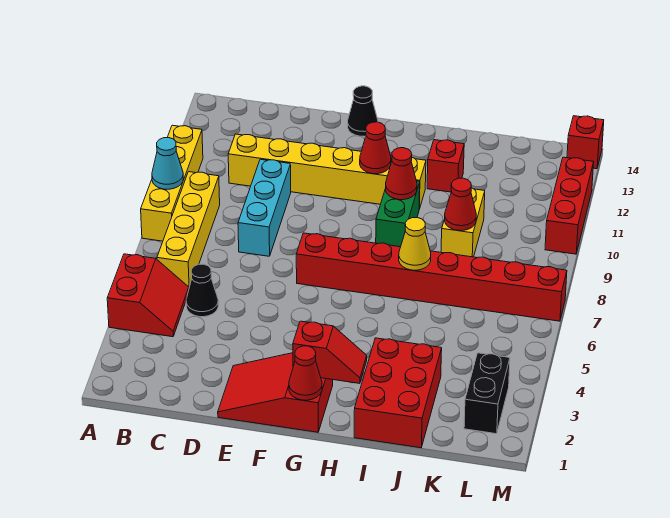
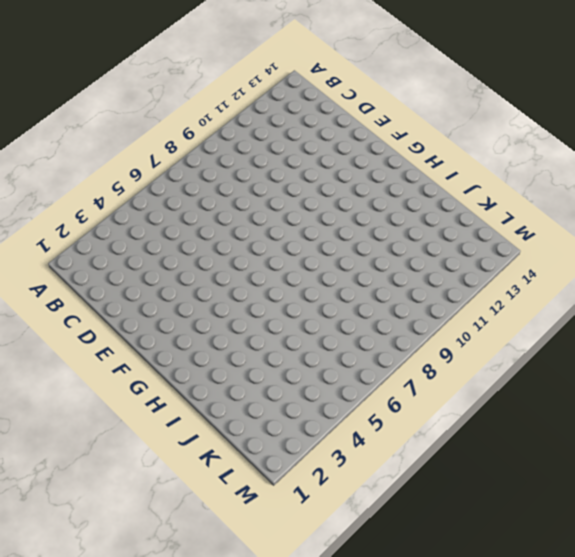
none -> red 2x2 slope [107,254,189,337]
none -> yellow 1x4 brick [141,125,203,241]
none -> yellow 1x4 brick [157,172,220,287]

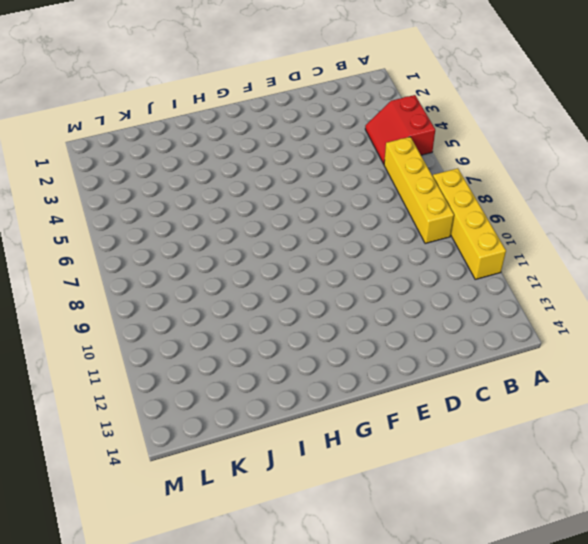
none -> black 1x1 cone [186,264,218,317]
none -> yellow 1x6 brick [228,134,426,209]
none -> cyan 1x3 brick [238,159,291,256]

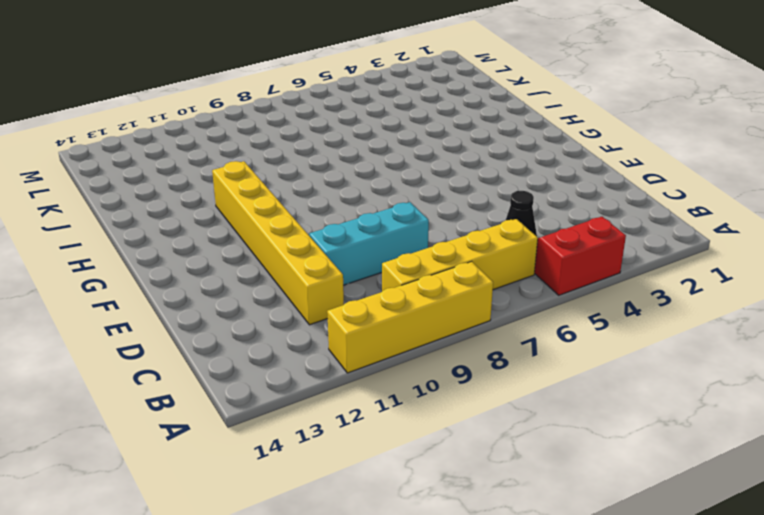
none -> red 2x3 slope [218,353,333,432]
none -> red 1x8 brick [296,233,567,321]
none -> black 1x1 cone [348,86,378,136]

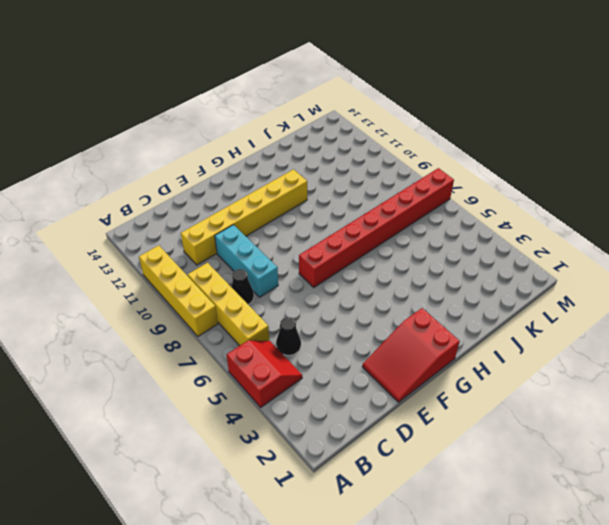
black 1x1 cone [232,269,254,304] -> black 1x1 cone moved to [348,86,378,136]
none -> green 1x2 brick [376,181,420,247]
none -> red 2x3 brick [354,338,442,448]
none -> red 1x1 brick [427,140,464,192]

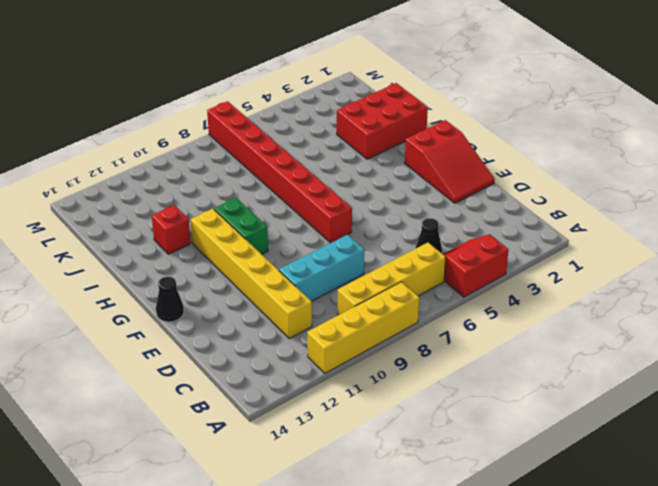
green 1x2 brick [214,198,268,254] -> green 1x2 brick turned to [376,181,420,247]
none -> yellow 1x2 brick [441,188,485,257]
none -> black 1x2 brick [464,353,510,434]
none -> red 1x3 brick [545,157,594,254]

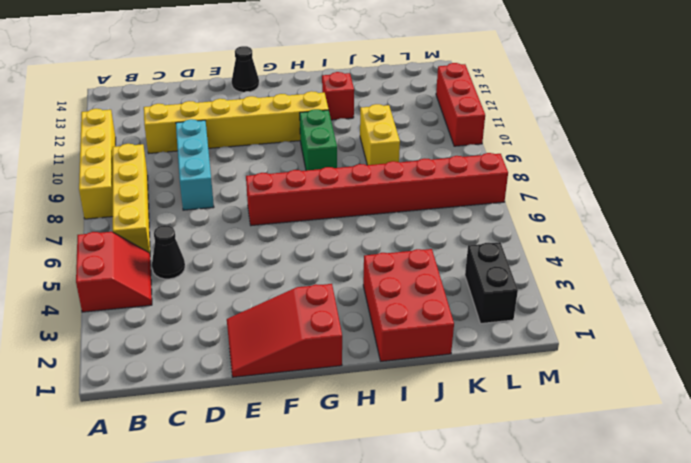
none -> red 1x1 brick [567,116,604,169]
none -> cyan 1x1 cone [152,138,183,189]
none -> red 1x1 cone [289,346,322,400]

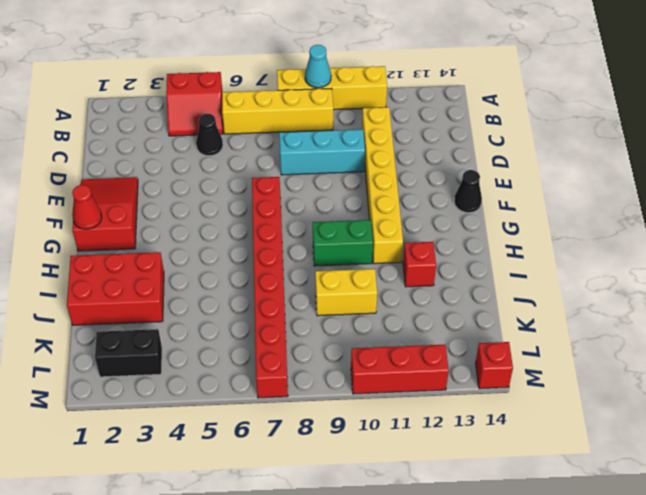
none -> red 1x2 slope [293,321,367,383]
none -> red 1x1 cone [360,122,391,174]
none -> red 1x1 cone [386,148,417,200]

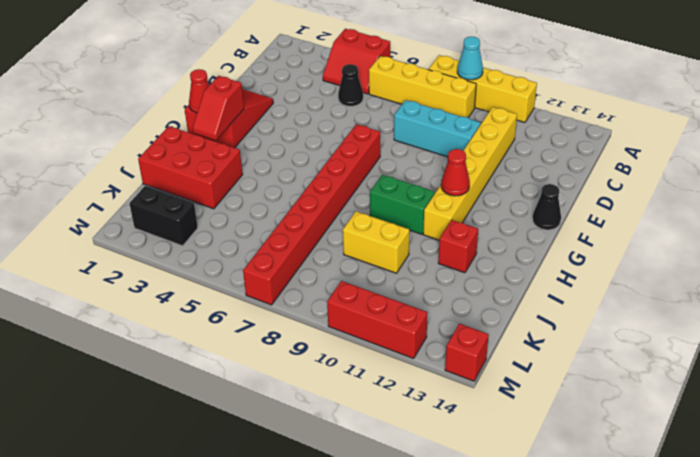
none -> red 1x1 cone [386,148,417,200]
none -> yellow 1x1 cone [399,218,431,270]
none -> red 1x1 cone [445,178,476,231]

